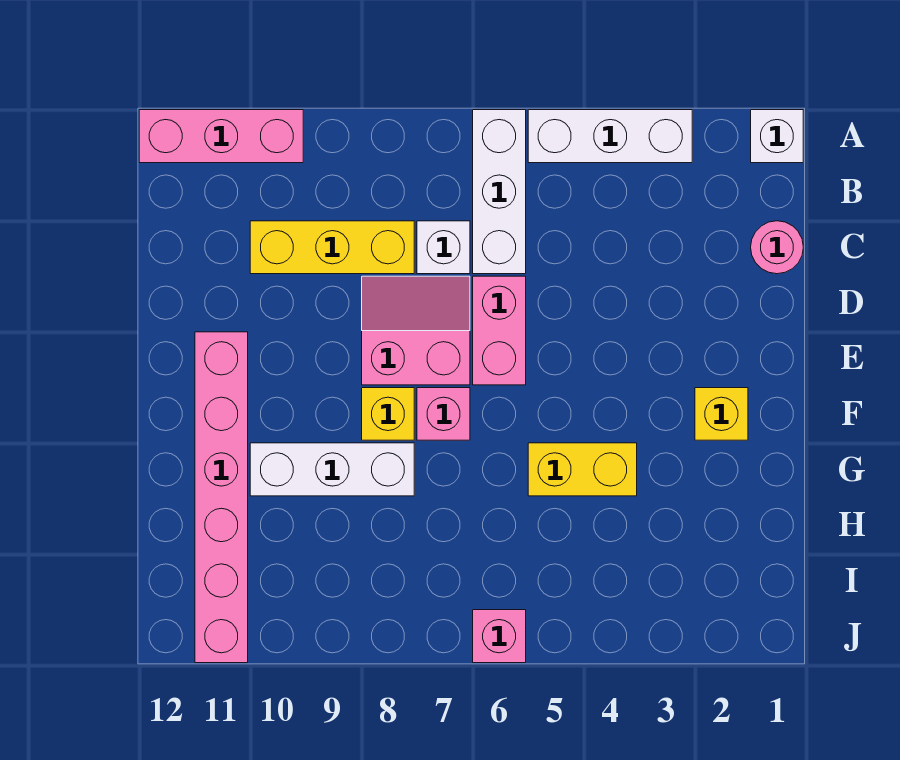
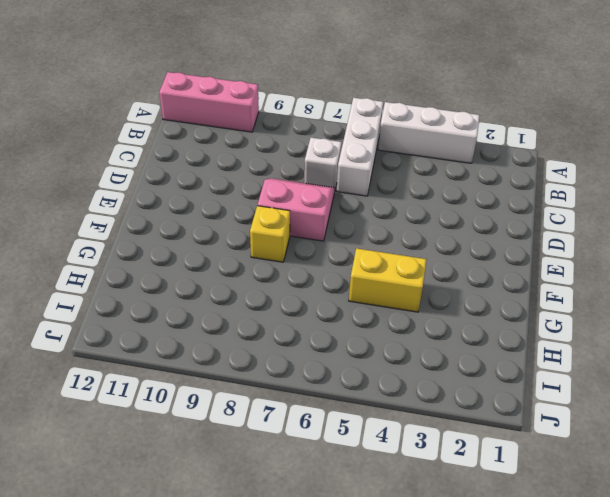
none -> white 1x1 brick [751,110,803,163]
none -> pink 1x1 round brick [751,221,803,274]
none -> yellow 1x3 brick [250,221,414,274]

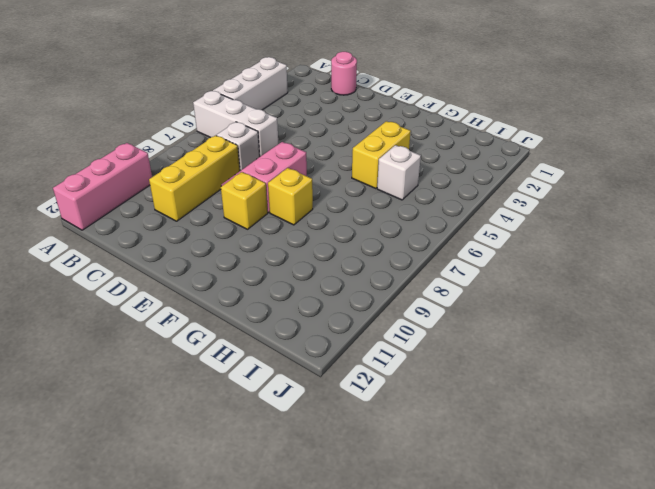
yellow 1x1 brick [221,172,268,229] -> yellow 1x1 brick moved to [695,388,748,440]
white 1x1 brick [377,145,421,200] -> white 1x1 brick moved to [751,110,803,163]
none -> pink 1x2 brick [473,276,526,385]
none -> pink 1x6 brick [195,332,248,663]
none -> pink 1x1 brick [417,388,470,440]

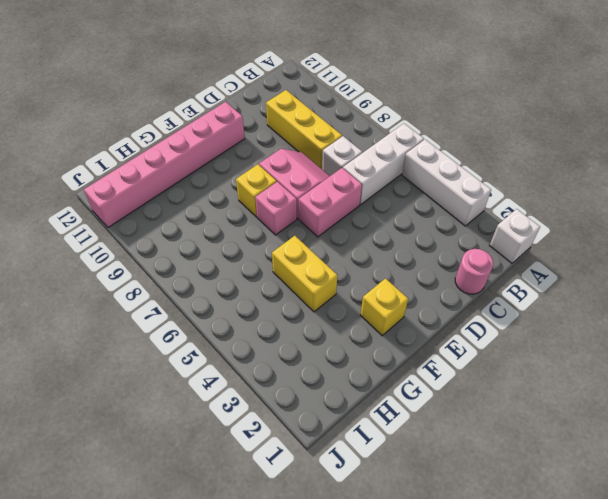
none -> pink 1x3 brick [139,110,303,163]
none -> white 1x3 brick [250,443,414,496]
none -> pink 1x1 brick [473,610,526,663]

